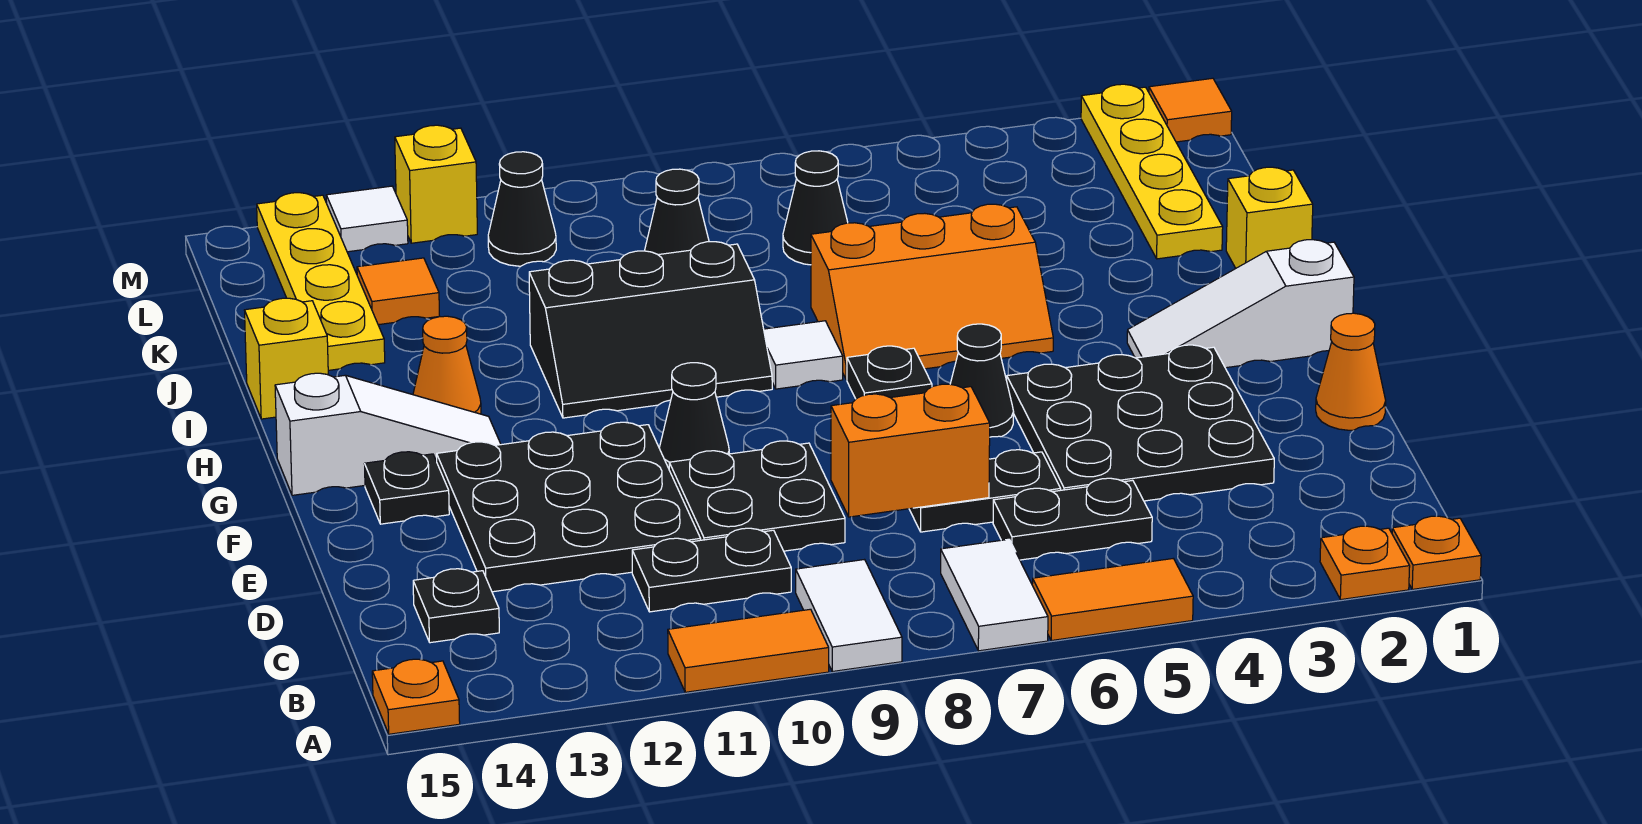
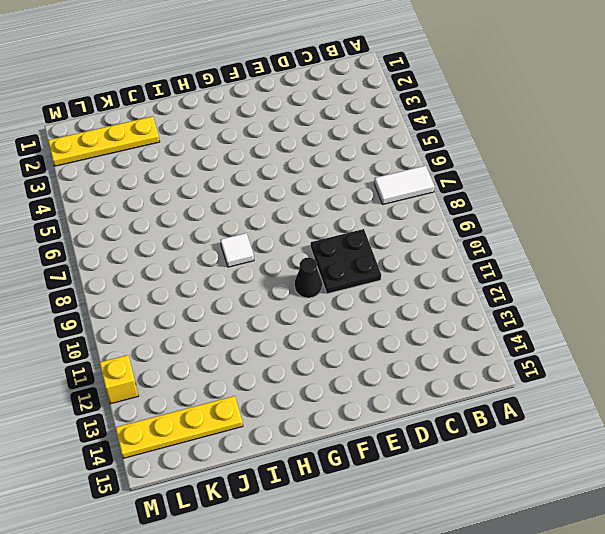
none -> orange 1x1 plate [1392,516,1481,589]
none -> orange 1x1 plate [1320,526,1410,600]
none -> orange 1x2 tile [1032,559,1193,641]
none -> white 1x2 tile [796,560,902,672]

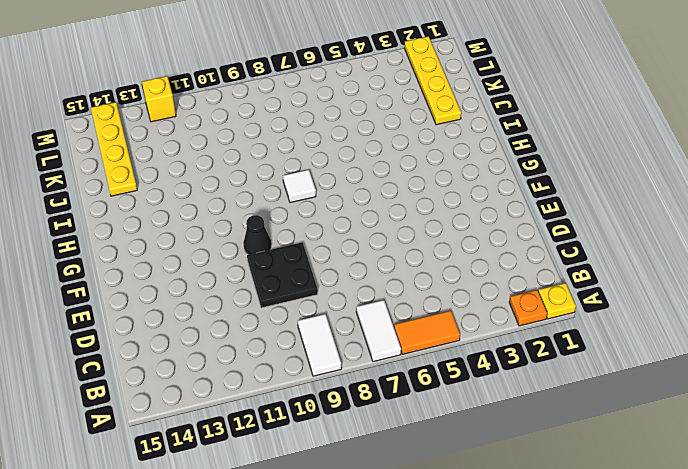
yellow 1x1 plate [538,283,576,319] -> orange 1x1 plate [1392,516,1481,589]
none -> orange 1x2 tile [668,609,829,692]
none -> orange 1x1 plate [372,659,460,734]
none -> black 1x2 plate [993,478,1152,560]
none -> black 1x2 plate [632,528,791,612]

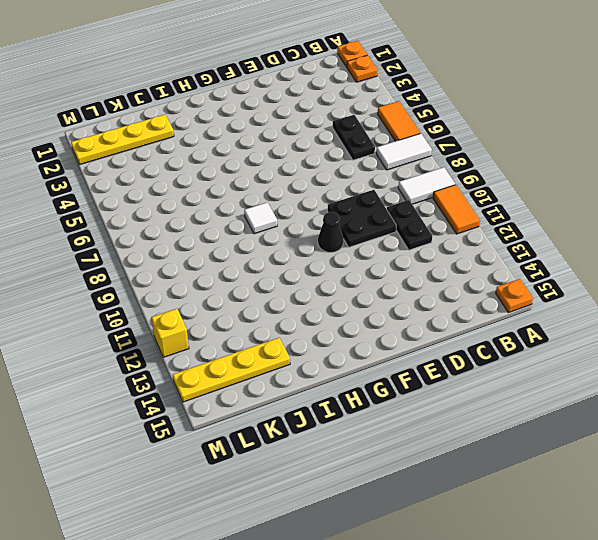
none -> black 1x1 plate [413,569,499,643]
none -> black 3x3 plate [1007,345,1274,501]
none -> black 1x2 plate [909,449,1061,532]
none -> black 3x3 plate [437,422,701,592]

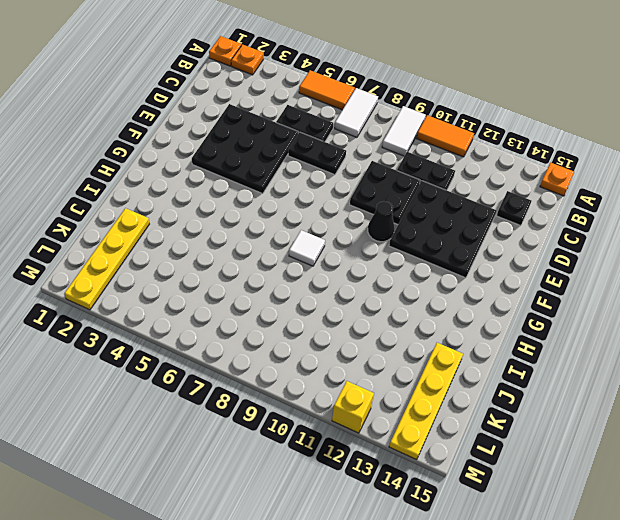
none -> orange 1x1 cone [1316,313,1386,430]
none -> black 1x1 cone [950,324,1014,437]
none -> black 1x1 plate [365,452,449,524]
none -> white 1x3 slope [1127,240,1354,368]

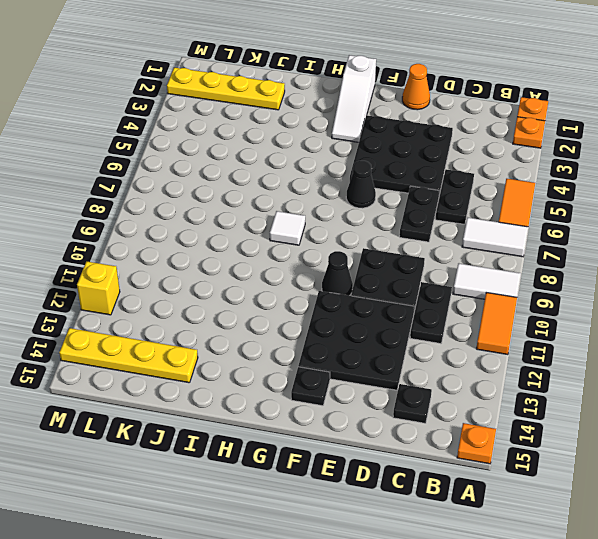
none -> black 1x1 plate [847,346,932,399]
none -> white 1x3 slope [275,373,501,495]
none -> orange 2x3 slope [811,204,1053,380]
none -> black 2x3 slope [529,242,772,418]

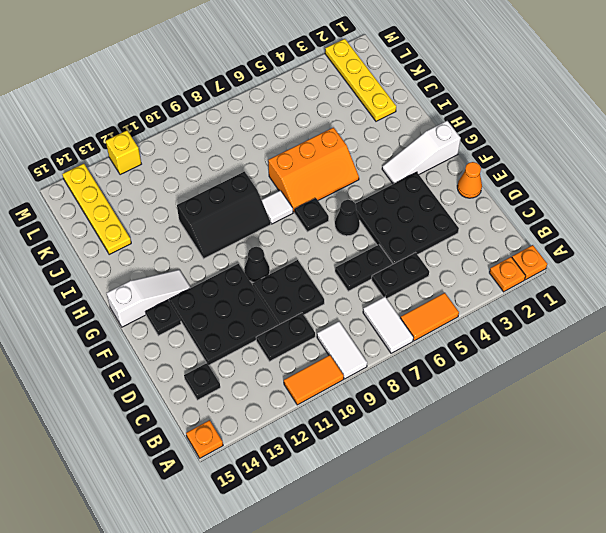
none -> orange 1x1 cone [413,316,481,414]
none -> yellow 1x1 brick [1226,167,1313,268]
none -> yellow 1x1 brick [245,298,328,419]
none -> black 1x1 cone [783,151,848,265]

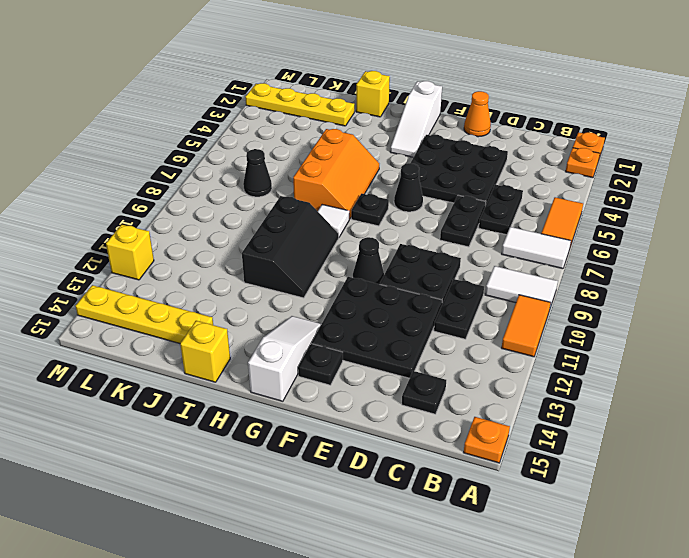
none -> orange 1x1 cone [413,316,481,414]
none -> black 1x1 cone [645,169,709,255]
none -> orange 1x1 tile [357,258,439,325]
none -> black 1x1 cone [488,152,556,266]

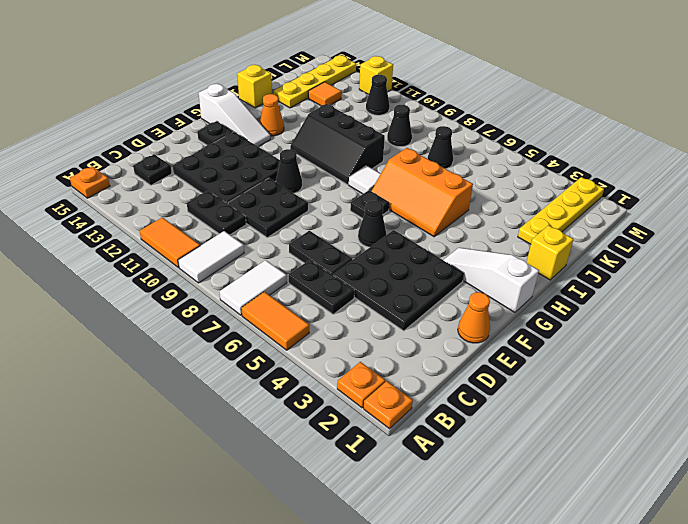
none -> orange 1x1 tile [1149,78,1232,142]
none -> white 1x1 tile [326,186,408,252]
none -> orange 1x2 brick [831,384,990,517]

